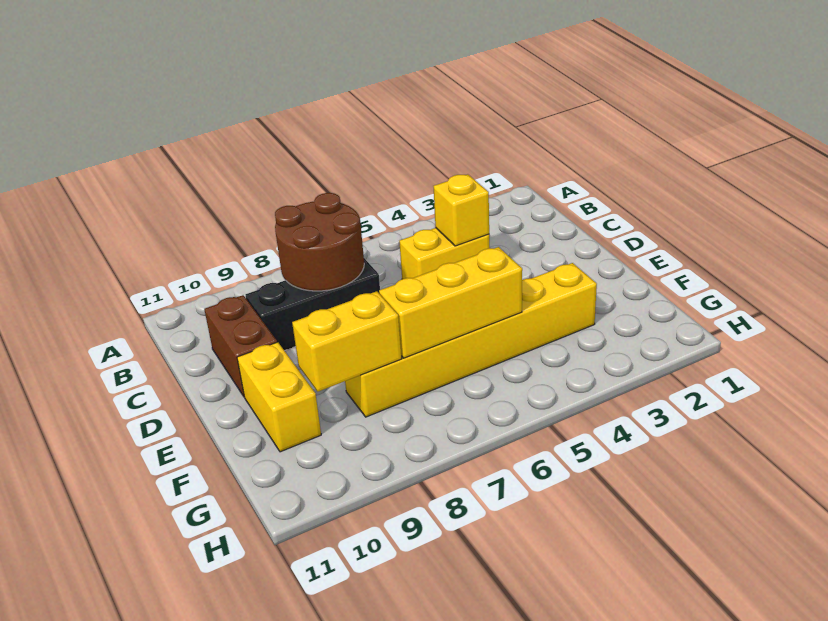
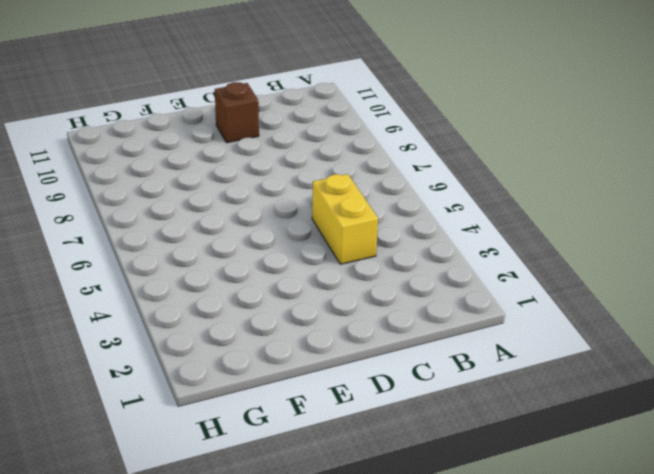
brown 1x1 brick [215,82,259,143] -> brown 1x2 brick [204,295,277,396]
none -> black 1x3 brick [245,258,380,351]
none -> yellow 1x2 brick [237,342,321,452]

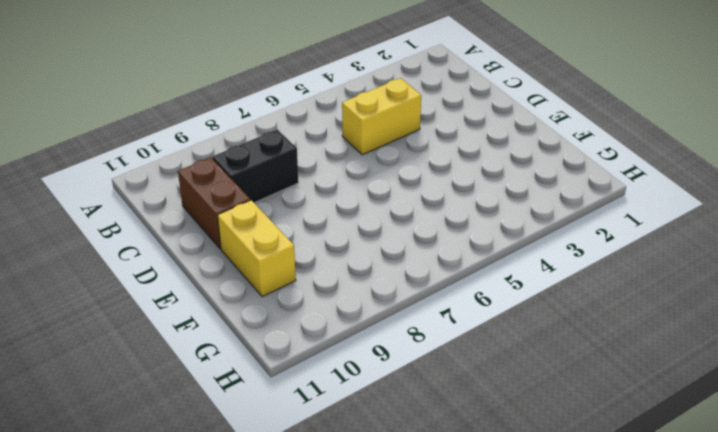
black 1x2 brick [213,129,299,203] -> black 1x3 brick [245,258,380,351]
none -> yellow 1x6 brick [345,263,597,417]
none -> brown 2x2 round brick [275,193,364,291]

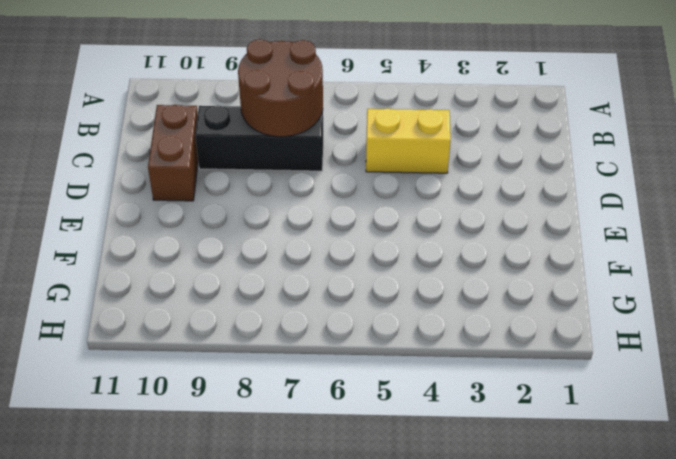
none -> yellow 1x2 brick [237,342,321,452]
none -> yellow 1x6 brick [345,263,597,417]

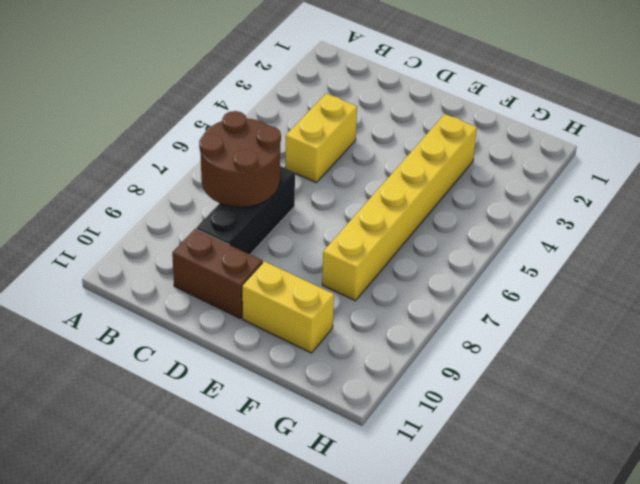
none -> yellow 1x1 brick [433,174,489,246]
none -> yellow 1x3 brick [379,247,522,358]

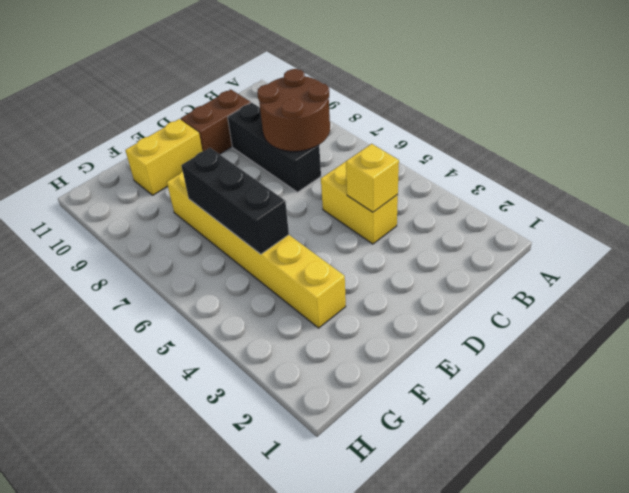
black 1x3 brick [181,148,289,254] -> yellow 1x3 brick [379,247,522,358]
none -> yellow 1x2 brick [292,291,402,392]

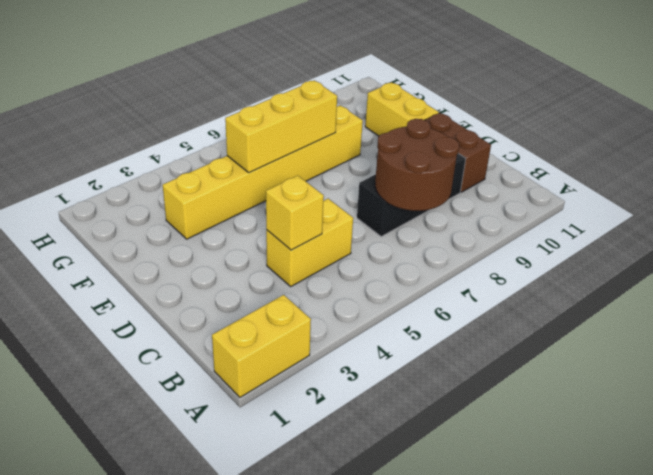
yellow 1x2 brick [212,295,311,397] -> yellow 1x2 brick moved to [292,291,402,392]

